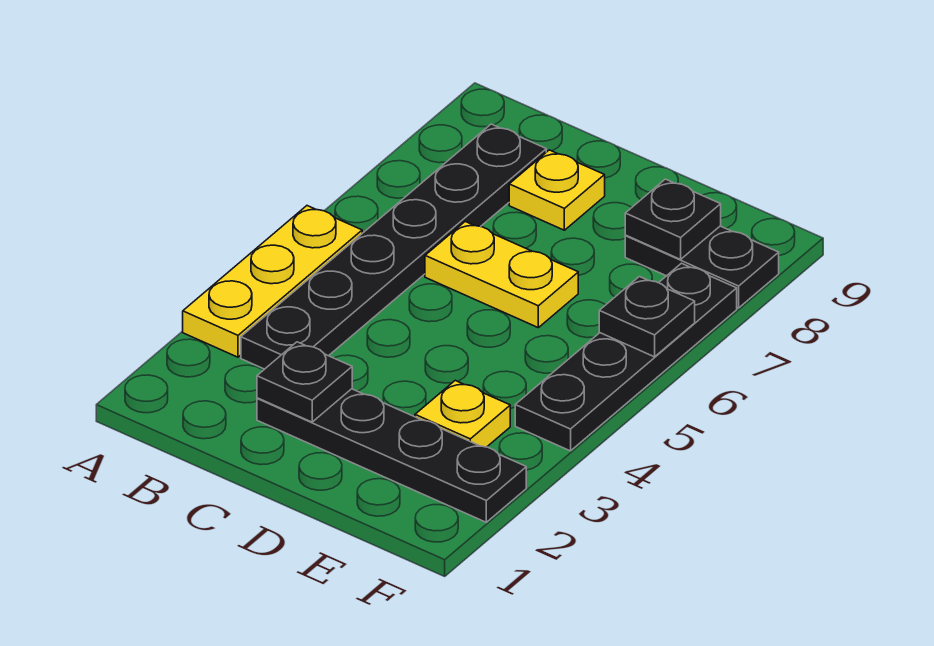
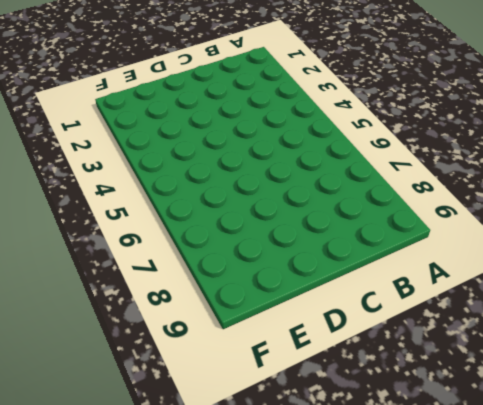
none -> yellow 1x3 plate [183,206,362,357]
none -> black 1x6 plate [241,124,546,369]

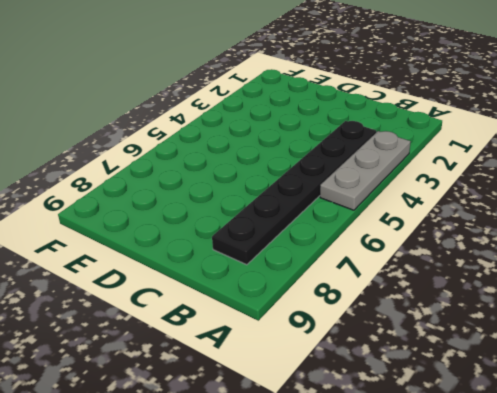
grey 1x3 plate [320,131,411,210] -> yellow 1x3 plate [183,206,362,357]
none -> black 1x4 plate [257,389,526,522]
none -> yellow 1x2 plate [425,222,578,328]

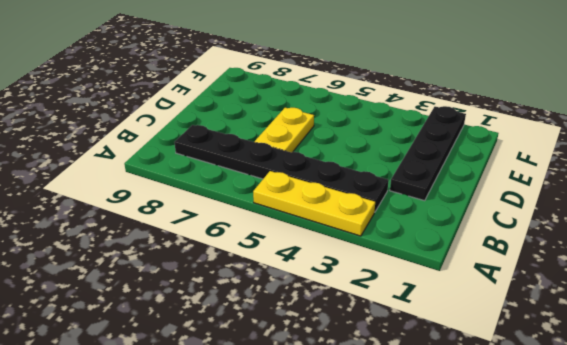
none -> yellow 1x1 plate [509,150,605,230]
none -> yellow 1x1 plate [415,381,510,447]

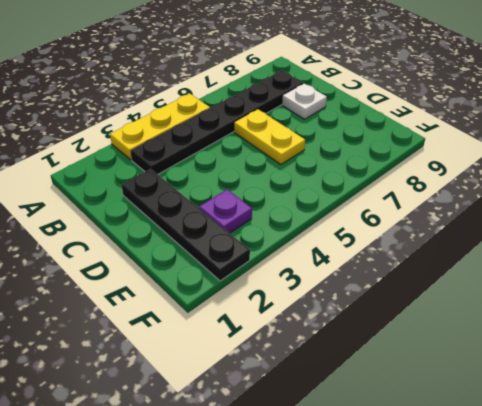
white 1x1 plate [282,84,327,119] -> yellow 1x1 plate [509,150,605,230]
purple 1x1 plate [199,189,252,233] -> yellow 1x1 plate [415,381,510,447]
none -> black 1x2 plate [625,226,779,308]
none -> black 1x4 plate [515,263,737,451]

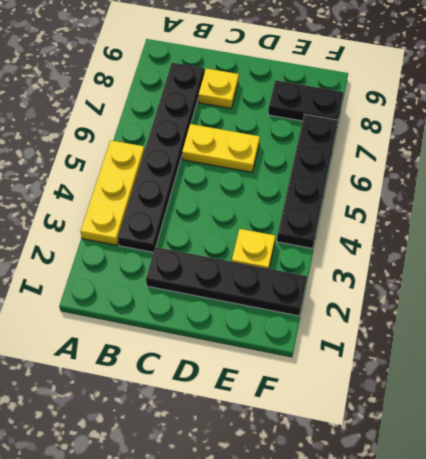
none -> black 1x1 plate [257,342,352,422]
none -> black 1x1 plate [625,179,721,259]

